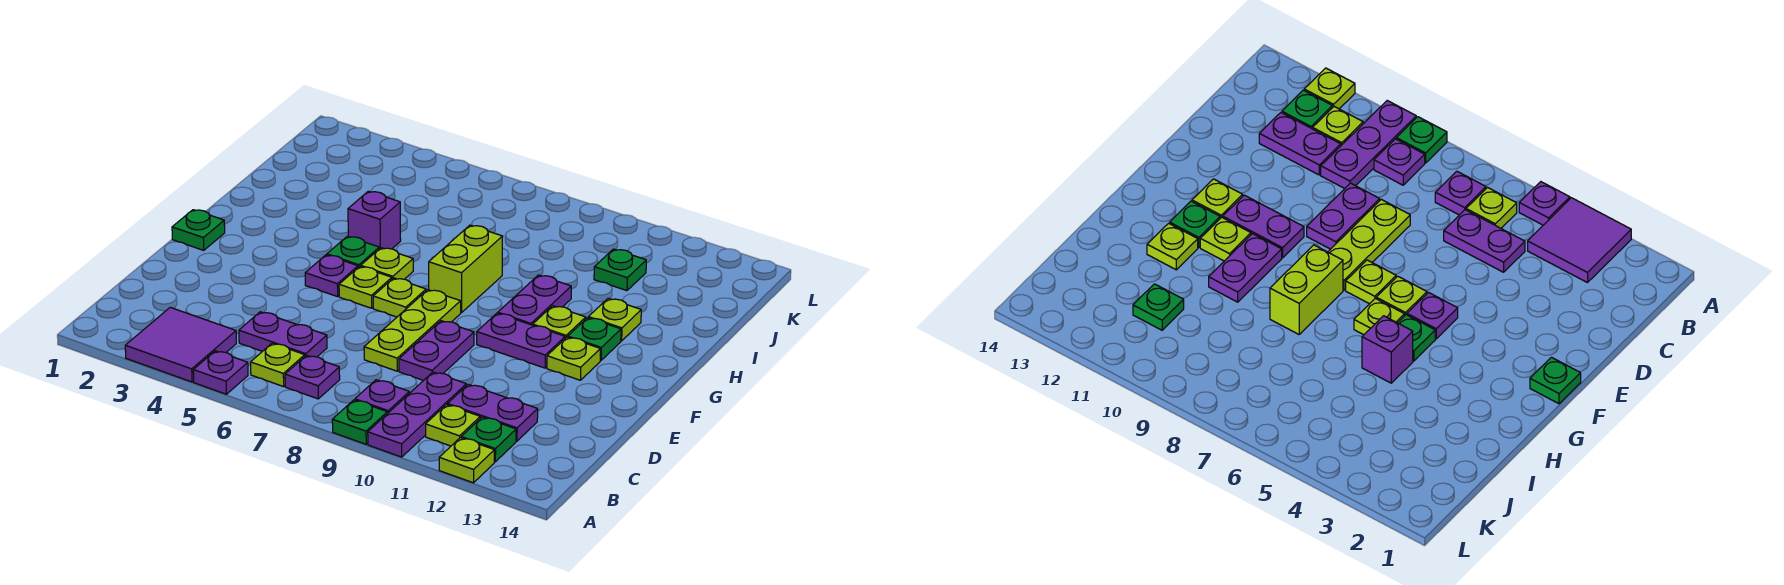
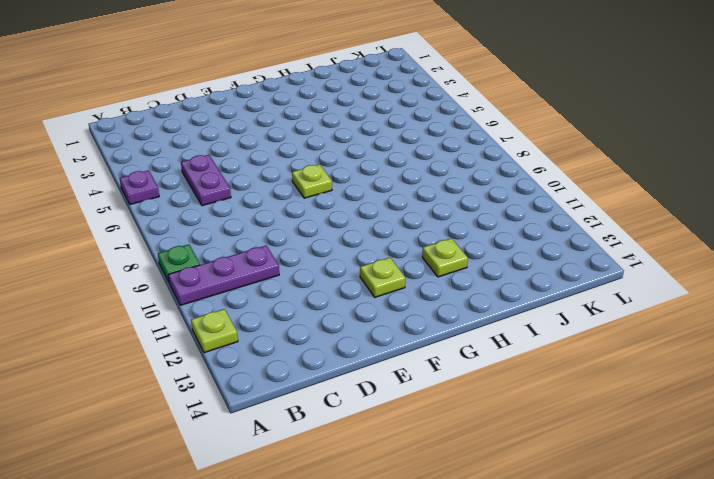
none -> purple 2x2 tile [125,307,236,382]
none -> lime 1x1 plate [251,343,305,387]
none -> purple 1x1 plate [285,355,340,399]

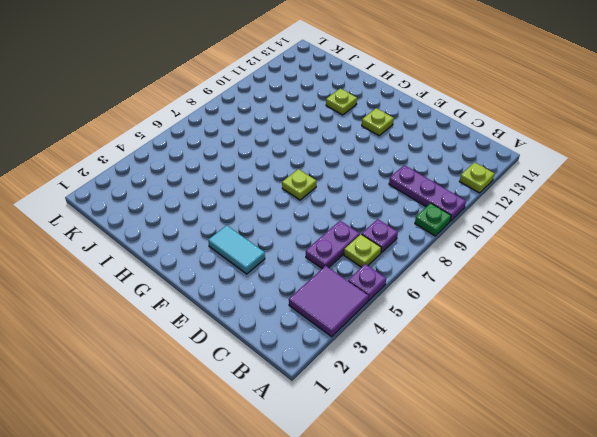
cyan 1x2 tile [208,225,265,274] -> none
none -> purple 1x1 plate [355,380,409,414]
none -> lime 1x1 plate [426,405,480,446]
none -> green 1x1 plate [461,417,516,462]

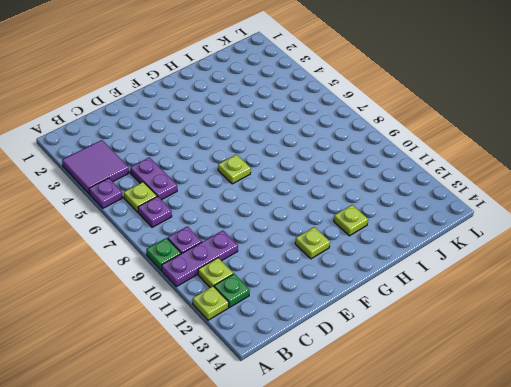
none -> purple 1x2 plate [447,384,538,441]
none -> lime 1x3 plate [364,290,461,371]
none -> purple 1x2 plate [399,321,474,381]

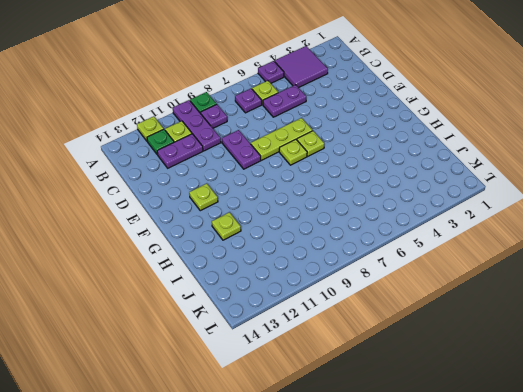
lime 1x3 plate [251,118,313,160] -> lime 1x3 plate turned to [364,290,461,371]
none -> green 1x1 plate [172,210,225,250]
none -> purple 1x1 plate [305,255,358,297]
none -> purple 1x2 plate [477,313,565,368]

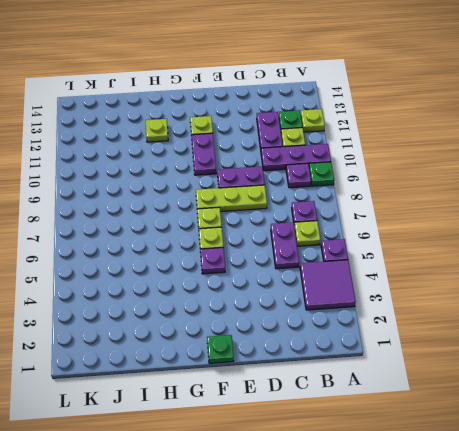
none -> green 1x1 plate [327,236,379,267]
none -> lime 1x1 plate [361,248,413,279]
none -> lime 1x2 brick [429,225,503,313]

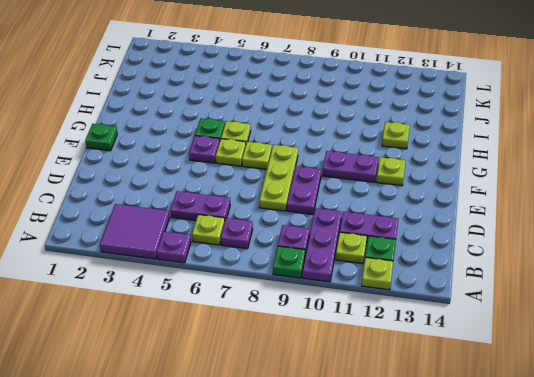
none -> lime 1x2 brick [429,225,503,313]
none -> purple 1x2 plate [498,275,571,325]
none -> lime 1x1 plate [533,306,586,338]

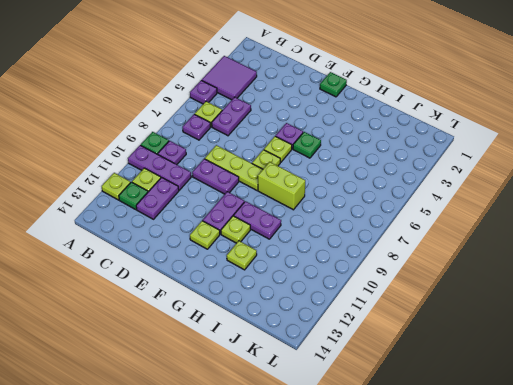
none -> lime 1x1 plate [361,248,413,279]
none -> green 1x1 plate [568,318,621,360]
none -> purple 1x1 brick [348,191,401,249]

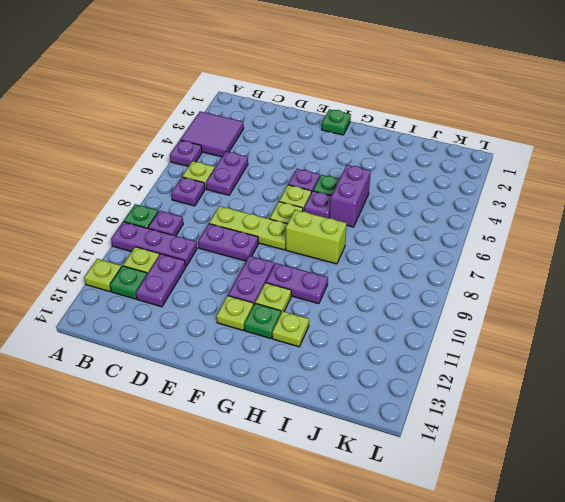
purple 1x1 plate [304,191,331,218] -> lime 1x1 plate [361,248,413,279]
purple 1x2 brick [329,165,371,227] -> purple 1x1 brick [348,191,401,249]
none -> green 1x1 plate [594,249,646,291]

